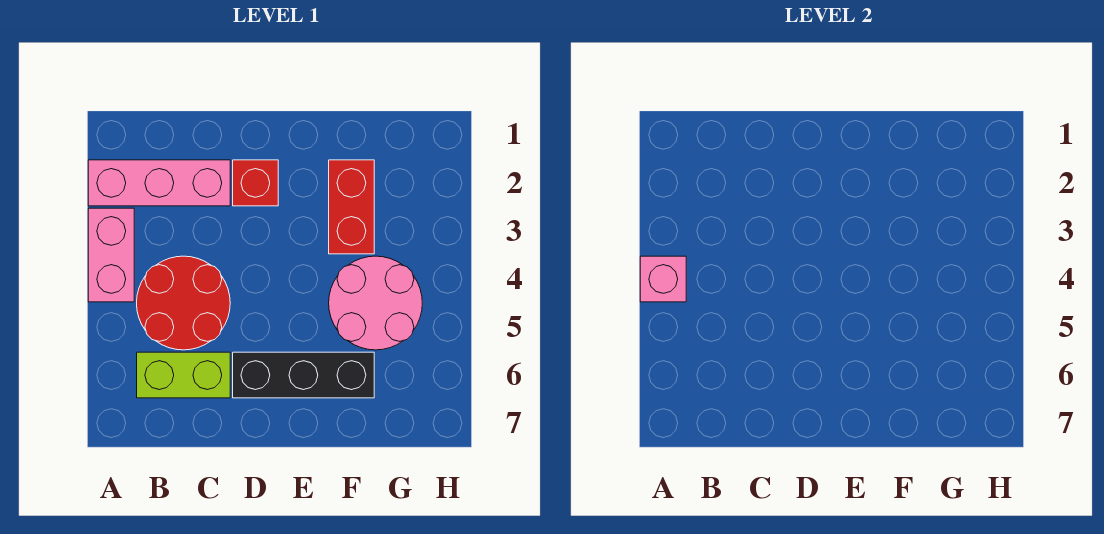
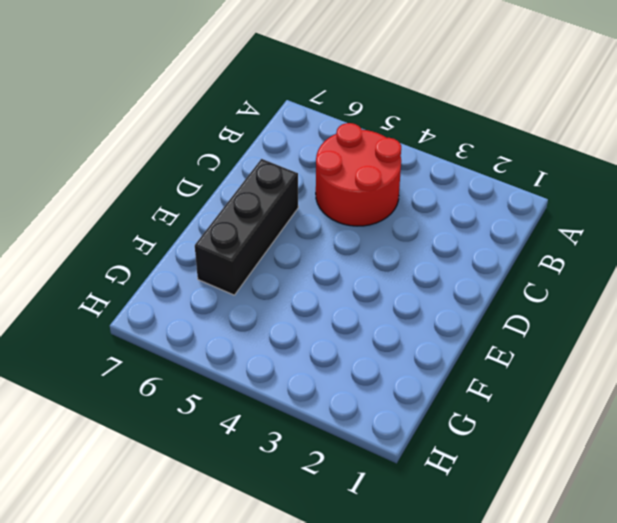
none -> pink 1x3 brick [88,160,230,206]
none -> pink 1x2 brick [88,208,134,302]

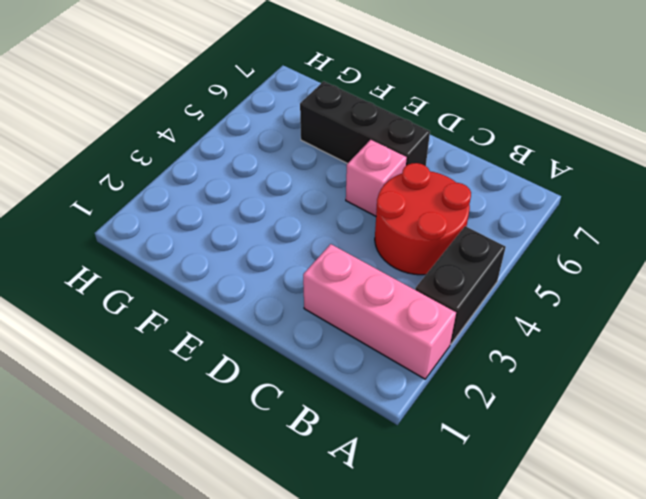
black 1x2 brick [415,226,506,344] -> pink 1x2 brick [88,208,134,302]
pink 1x1 brick [346,140,407,216] -> pink 1x1 brick moved to [640,256,686,302]
none -> lime 1x2 brick [137,352,230,398]
none -> red 1x1 brick [233,160,278,206]

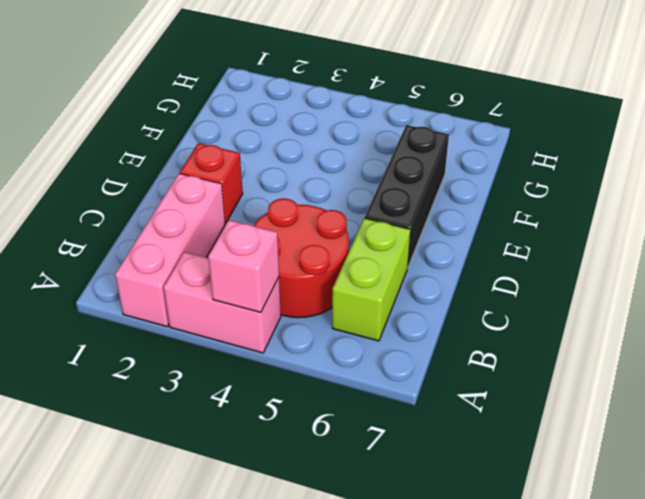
none -> red 1x2 brick [329,160,374,254]
none -> pink 2x2 round brick [329,256,422,350]

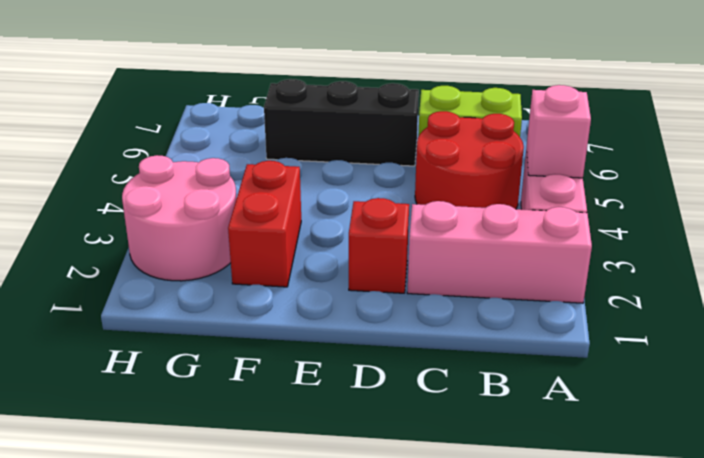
pink 2x2 round brick [122,155,237,281] -> pink 2x2 round brick moved to [329,256,422,350]

